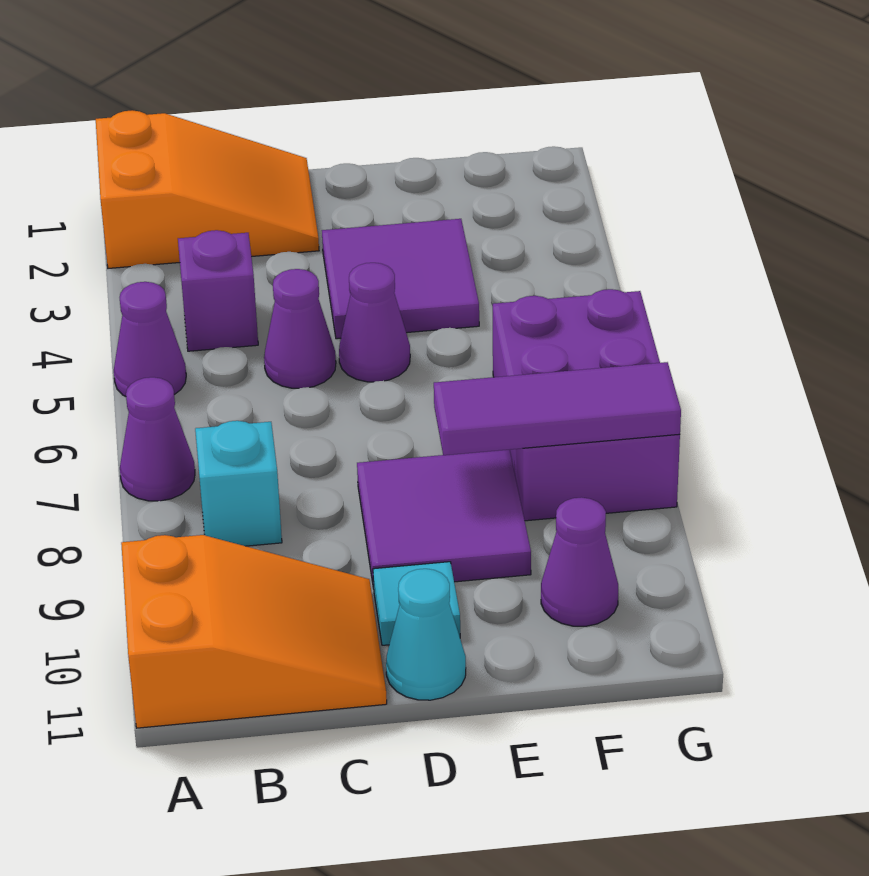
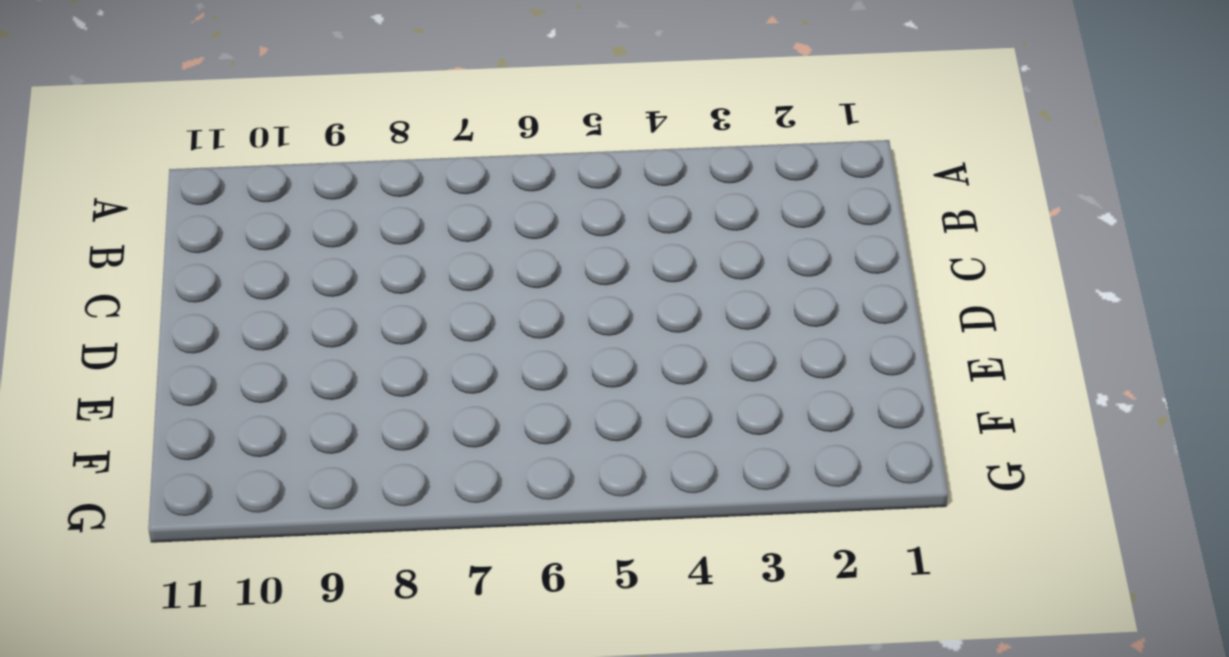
none -> orange 2x3 slope [96,110,319,268]
none -> purple 1x1 cone [114,282,186,396]
none -> purple 1x1 cone [120,377,195,501]

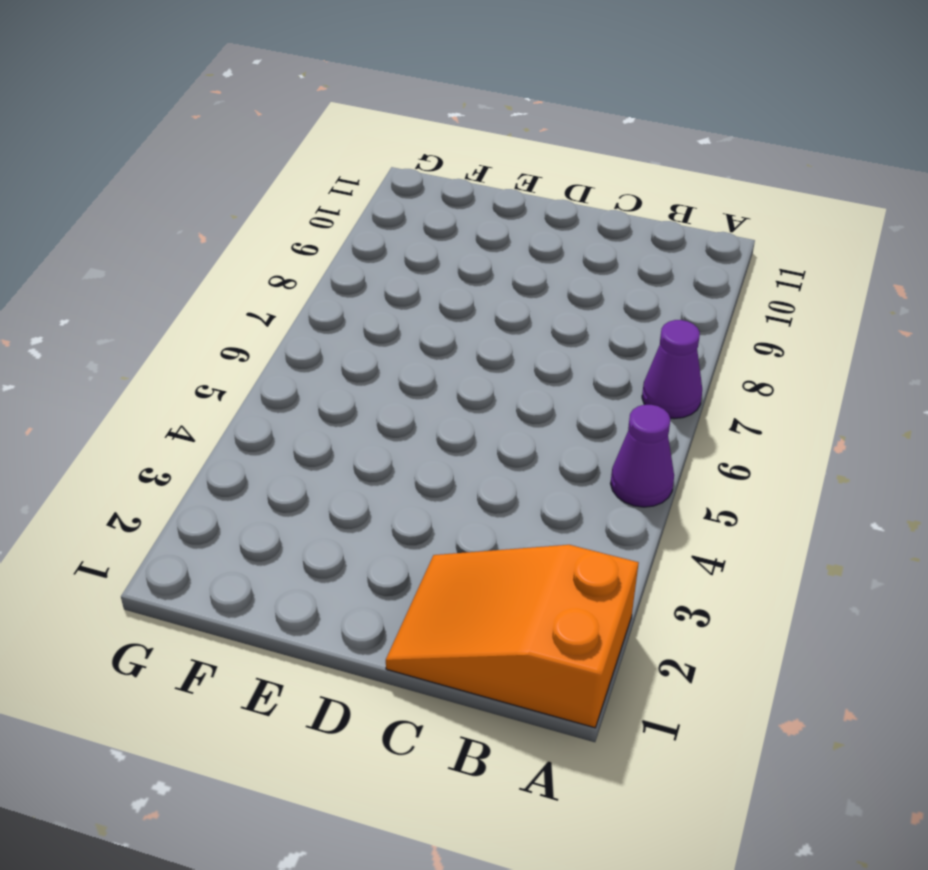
none -> orange 2x3 slope [121,535,387,728]
none -> purple 1x1 brick [178,230,258,351]
none -> cyan 1x1 brick [195,421,282,546]

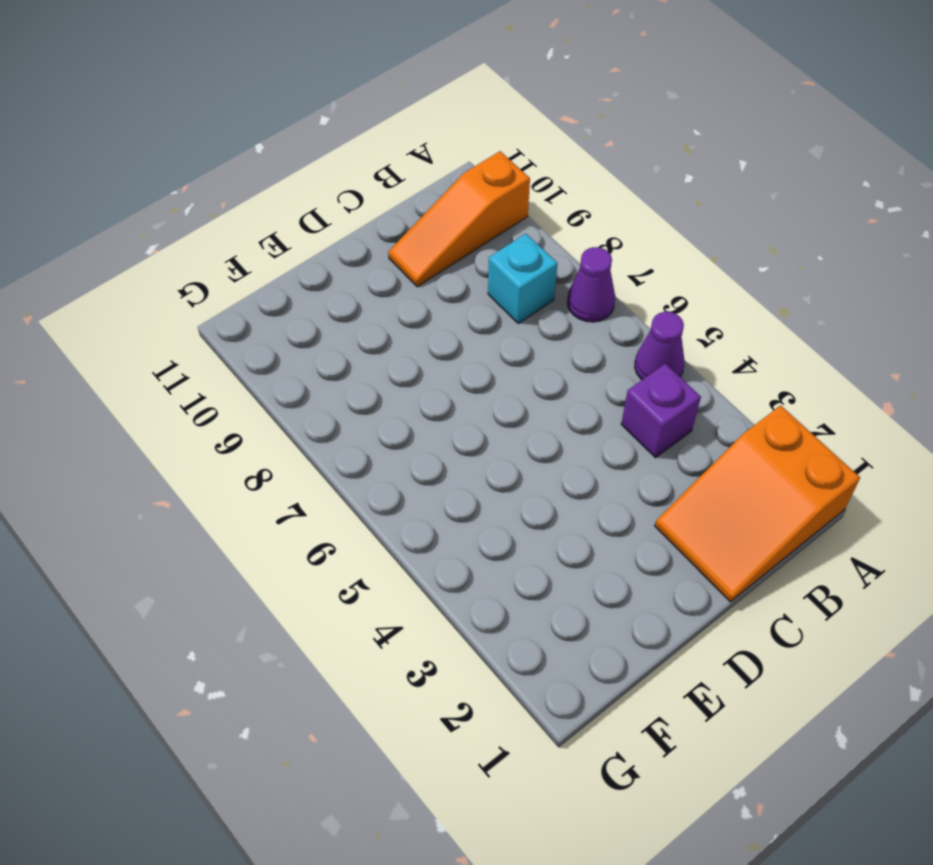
orange 1x3 slope [388,151,530,287] -> orange 2x3 slope [121,535,387,728]
none -> purple 1x1 cone [264,269,336,388]
none -> purple 2x2 tile [322,219,479,339]
none -> purple 1x1 cone [339,263,410,382]

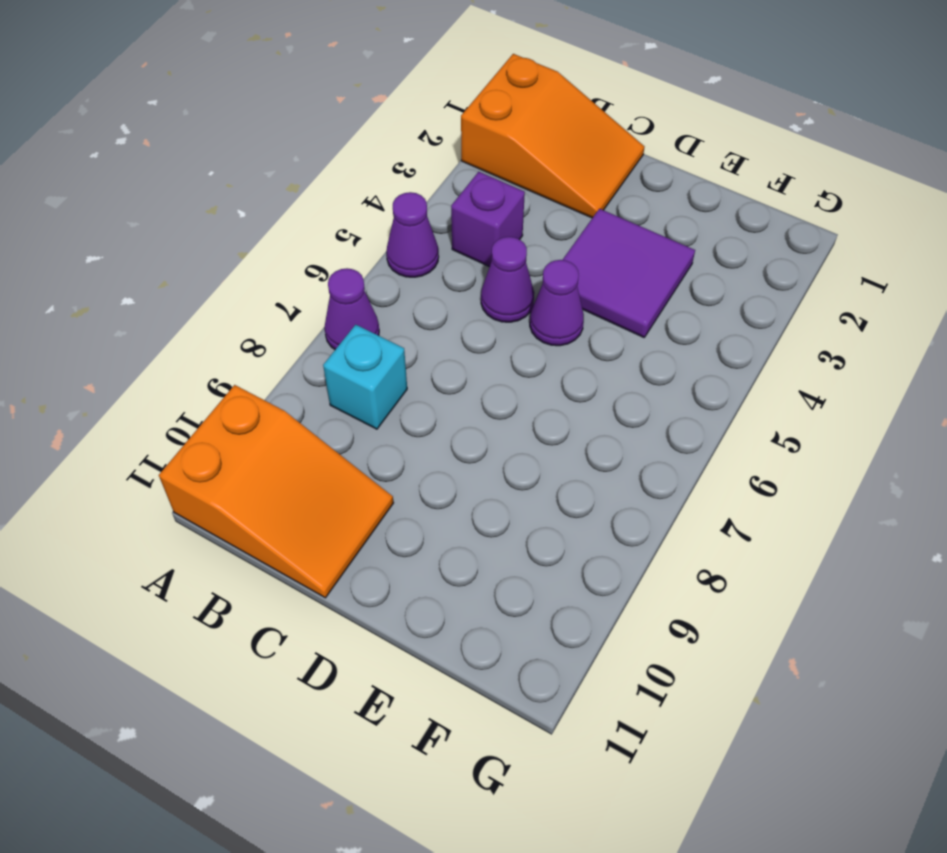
none -> purple 2x2 tile [357,450,531,588]
none -> cyan 1x1 tile [373,562,460,645]
none -> cyan 1x1 cone [386,569,466,700]

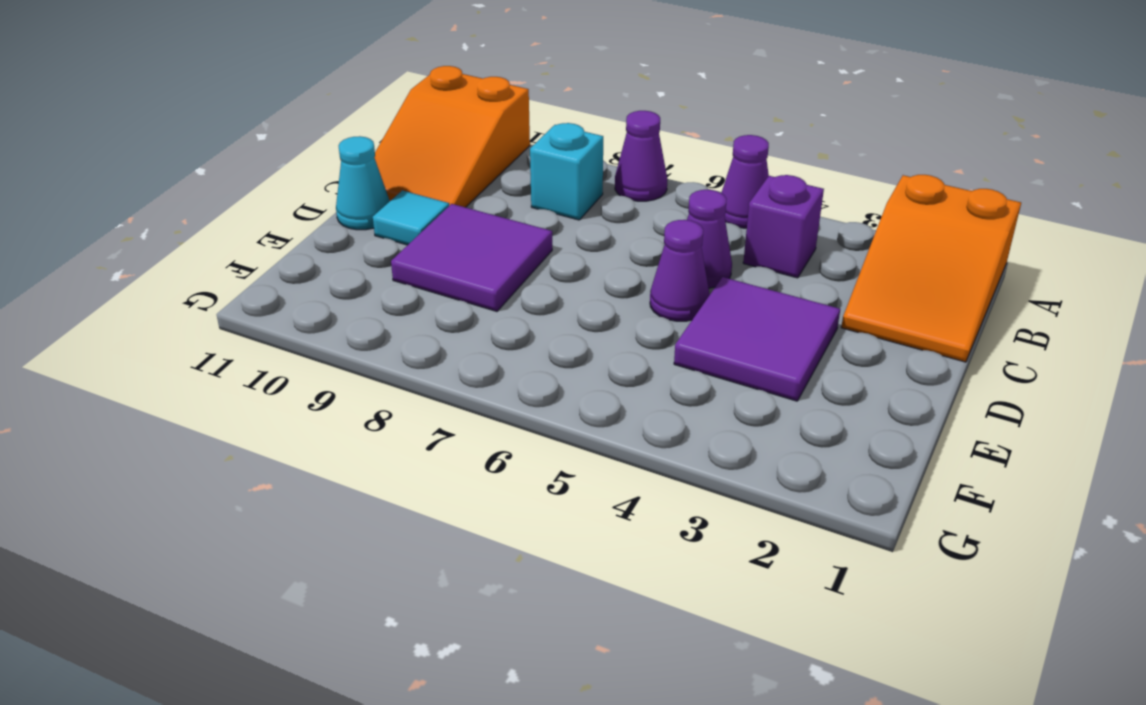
none -> purple 2x3 brick [493,289,680,521]
none -> purple 1x1 cone [541,497,618,626]
none -> purple 1x3 tile [434,362,681,455]

